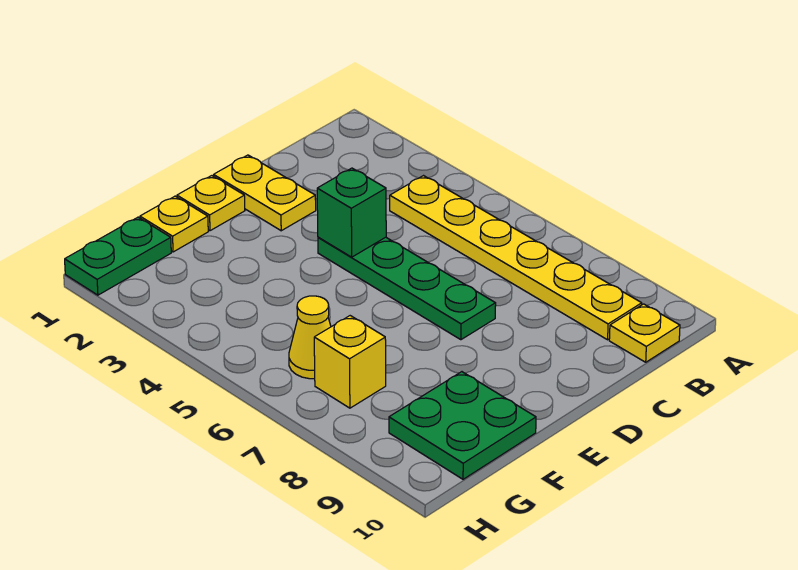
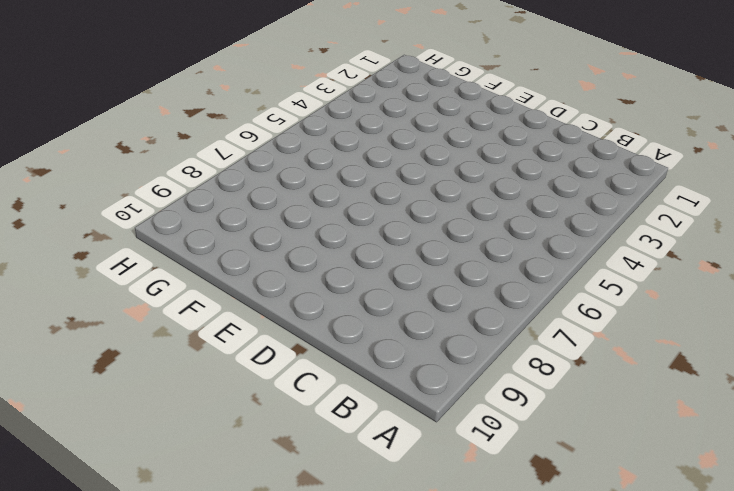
none -> yellow 1x6 plate [390,176,642,340]
none -> yellow 1x1 plate [609,304,680,362]

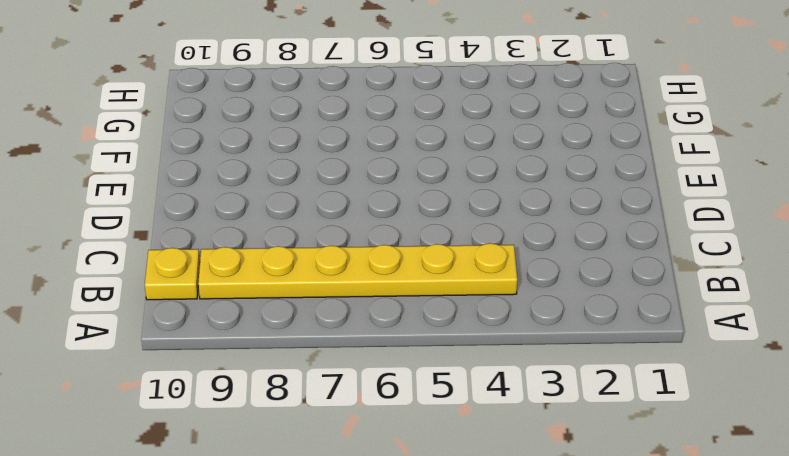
none -> yellow 1x2 plate [214,155,316,231]
none -> green 1x4 plate [318,237,496,340]

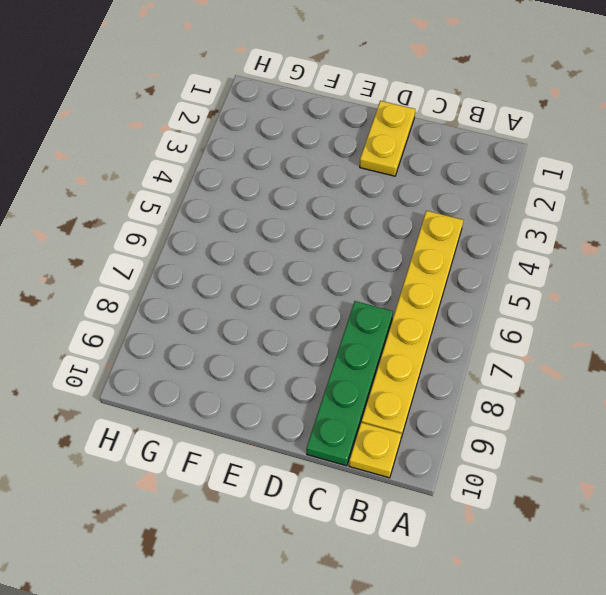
green 1x4 plate [306,301,393,466] -> green 1x4 plate moved to [318,237,496,340]
none -> yellow 1x1 plate [177,176,245,231]
none -> yellow 1x1 plate [140,196,208,252]

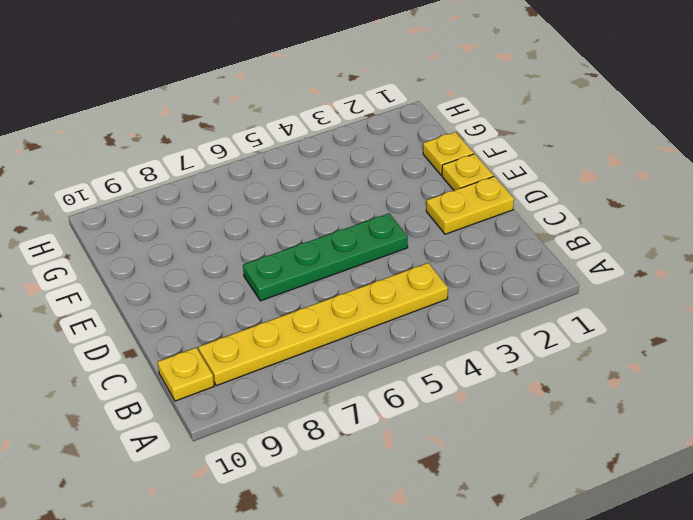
none -> green 2x2 plate [389,372,536,479]
none -> green 1x2 plate [65,217,171,295]

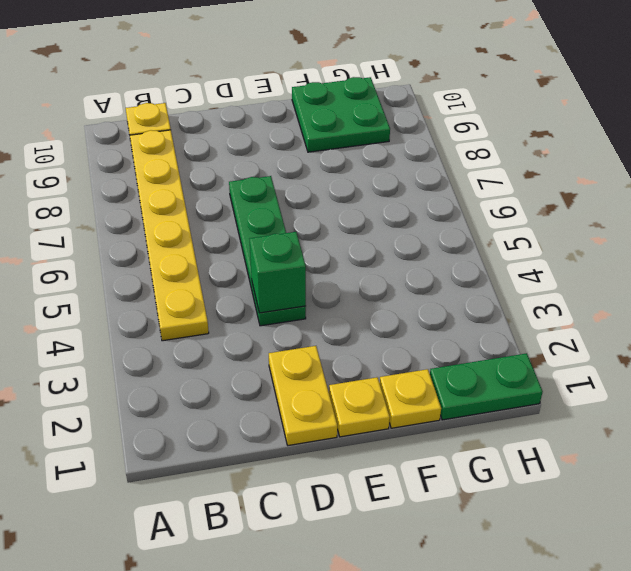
none -> yellow 1x1 cone [289,296,331,379]
none -> yellow 1x1 brick [314,316,386,408]

